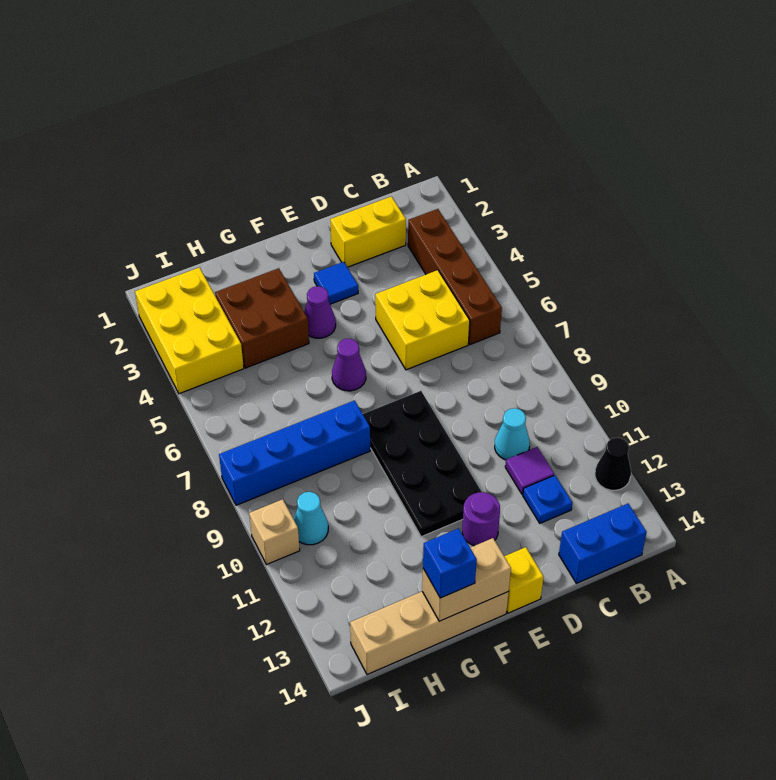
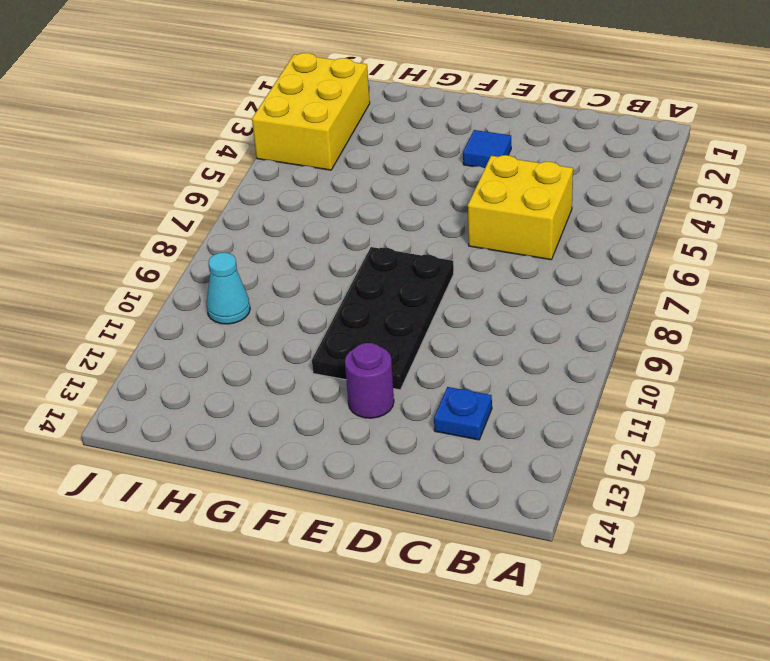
none -> black 1x1 cone [595,437,631,490]
none -> brown 1x4 brick [408,209,502,345]
none -> blue 1x2 brick [559,504,647,583]

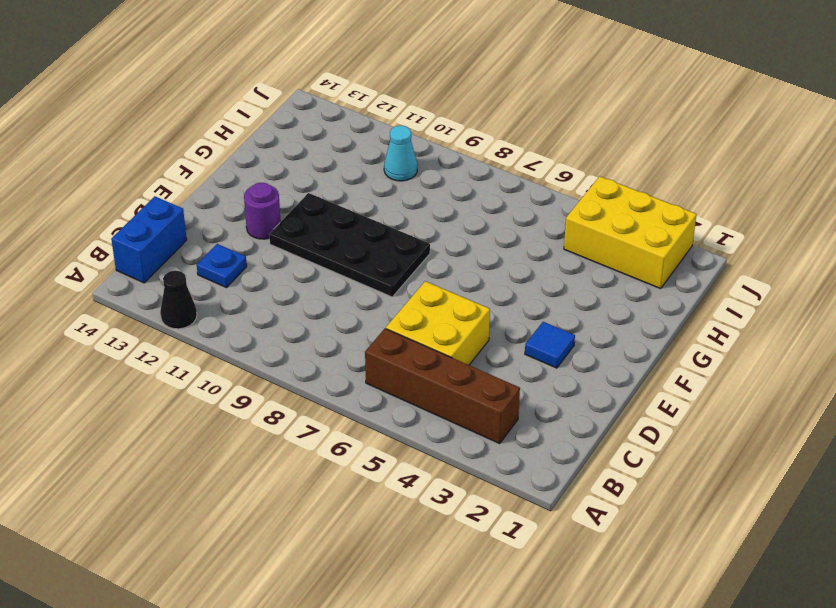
none -> yellow 1x2 brick [330,196,406,267]
none -> cyan 1x1 cone [495,408,530,460]
none -> purple 1x1 tile [505,447,554,494]

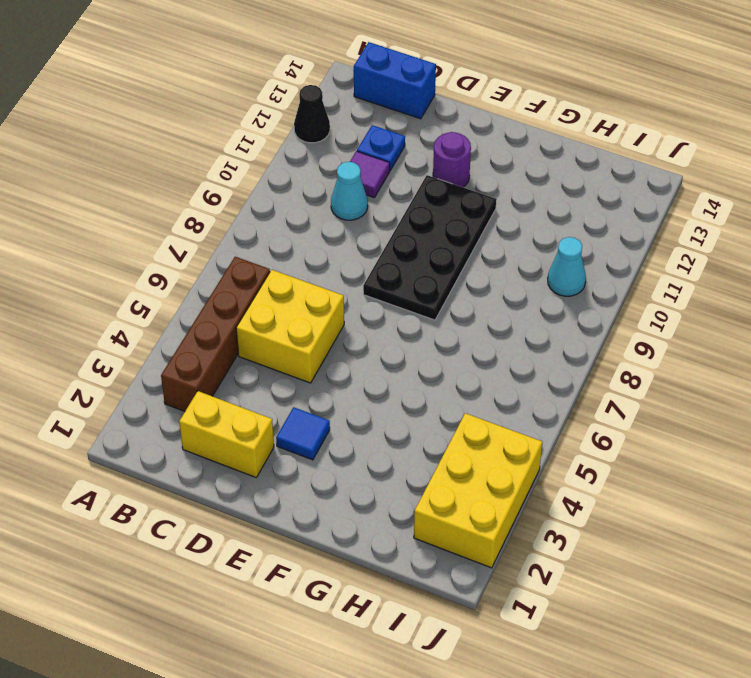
none -> yellow 1x1 brick [504,547,544,613]
none -> purple 1x1 cone [304,286,336,338]
none -> purple 1x1 cone [332,339,366,391]

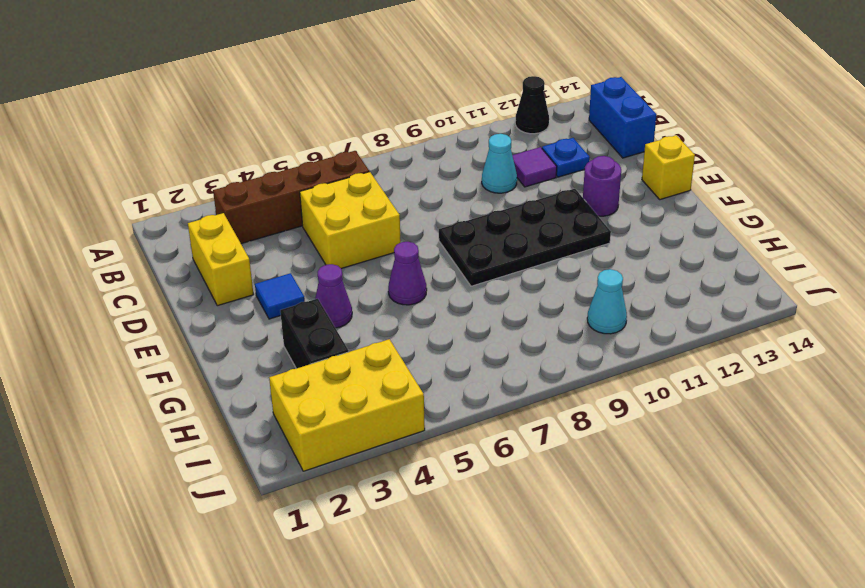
black 1x2 brick [280,299,349,369] -> brown 2x2 brick [215,268,309,368]
none -> tan 1x4 brick [350,592,509,675]
none -> blue 1x4 brick [219,400,370,505]
none -> tan 1x1 brick [249,499,300,565]

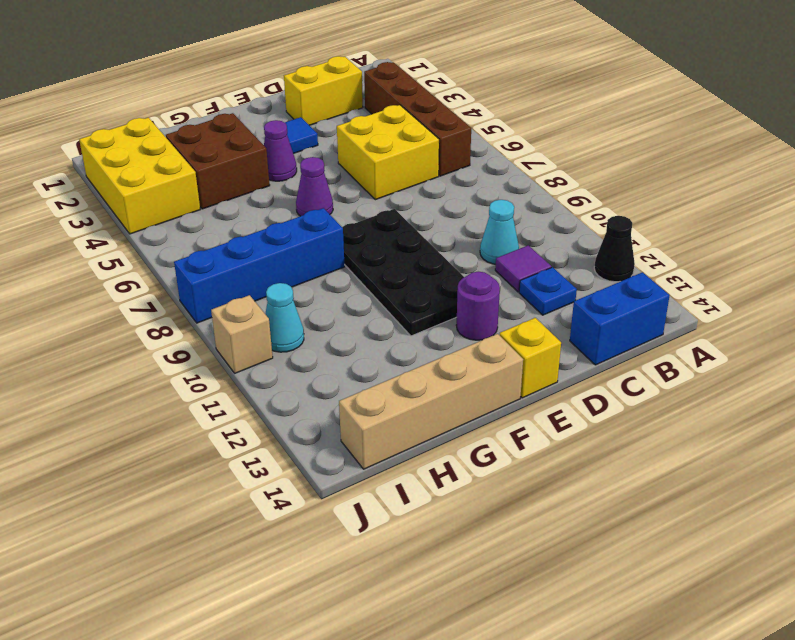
none -> tan 1x2 brick [422,538,511,621]
none -> blue 1x1 brick [423,528,477,598]

